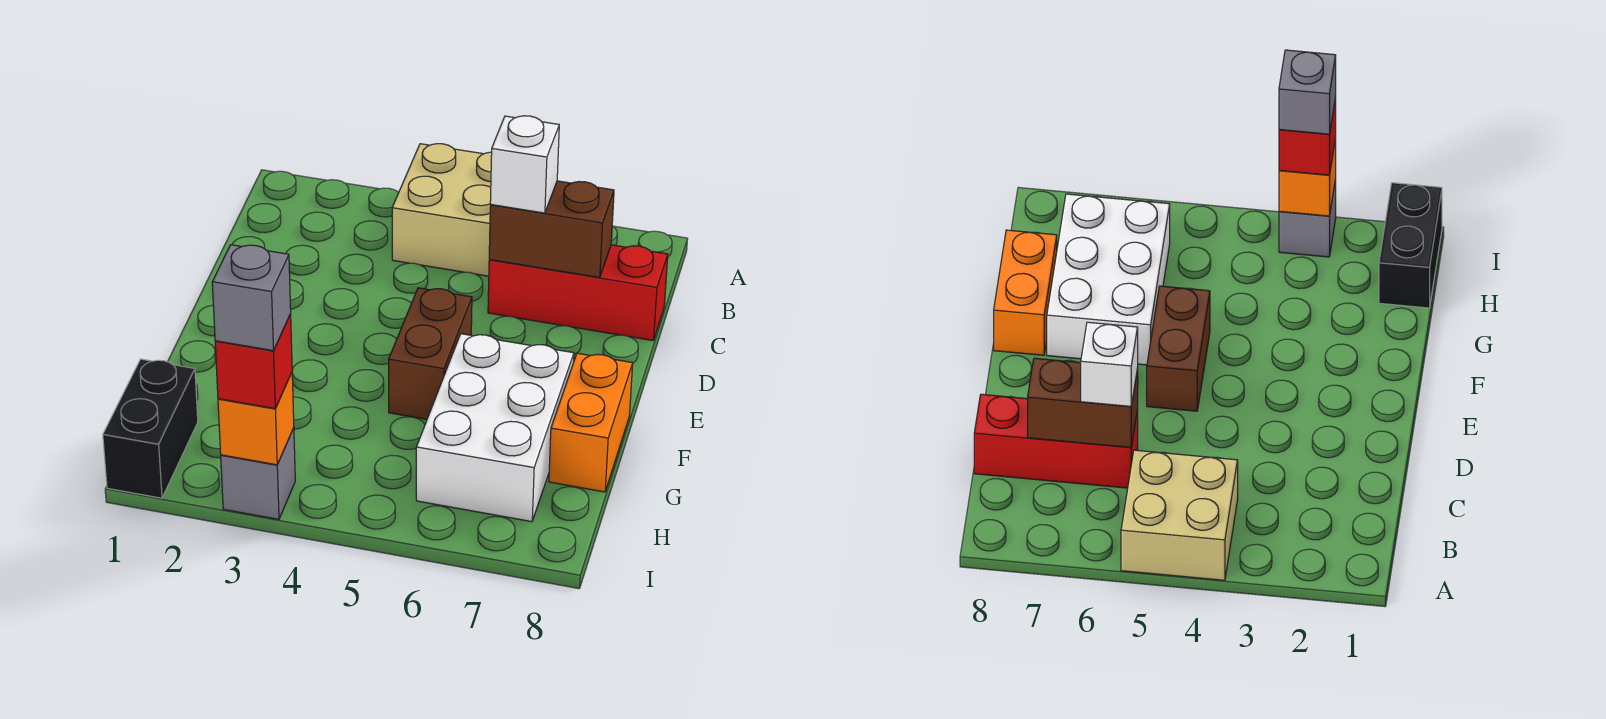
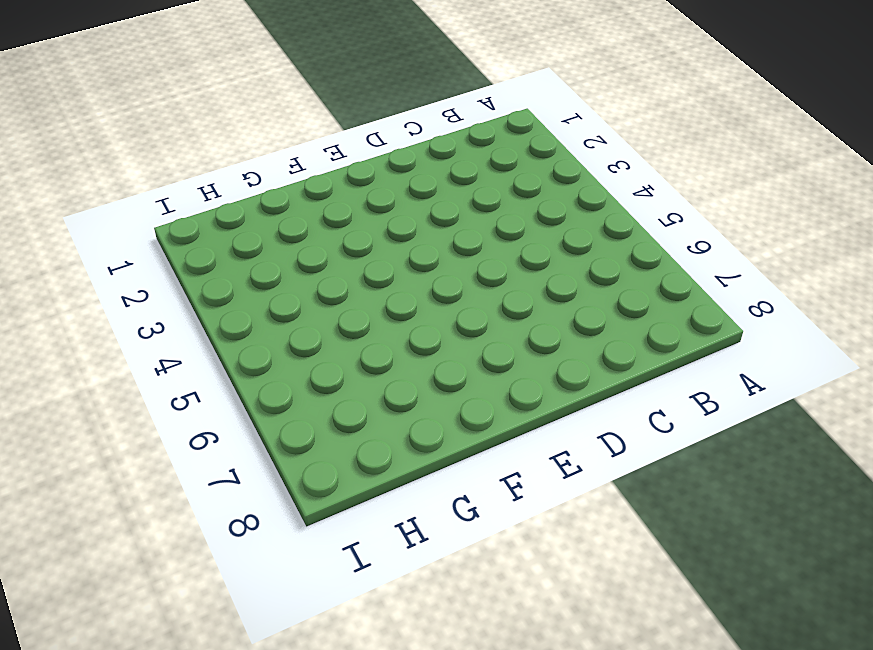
none -> tan 2x2 brick [392,144,492,276]
none -> red 1x3 brick [488,245,668,341]
none -> brown 1x2 brick [389,288,472,419]

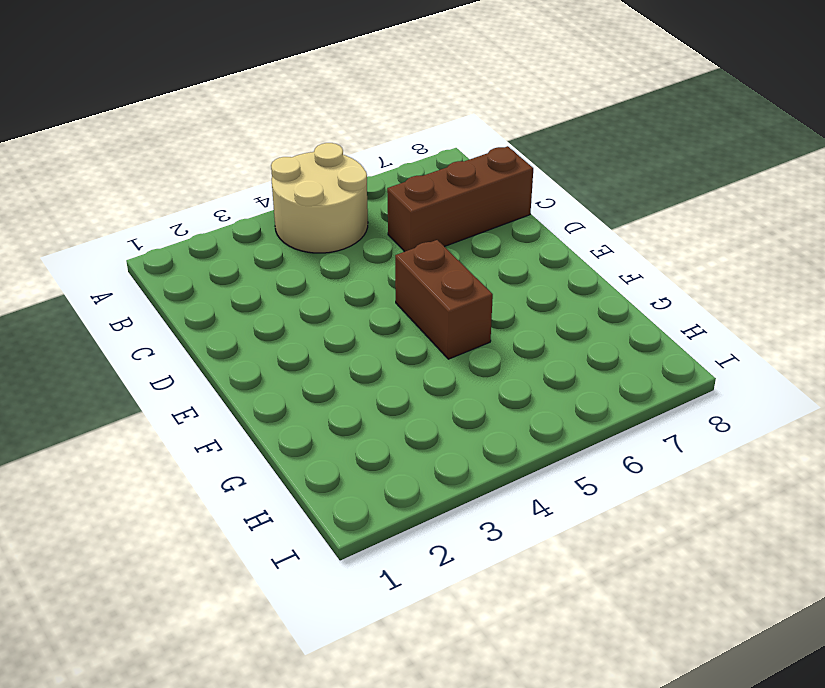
tan 2x2 round brick [271,143,368,253] -> tan 2x2 brick [392,144,492,276]
brown 1x3 brick [387,146,533,252] -> red 1x3 brick [488,245,668,341]
none -> white 2x3 brick [416,334,574,522]
none -> orange 1x2 brick [549,353,633,492]
none -> black 1x2 brick [103,359,198,498]

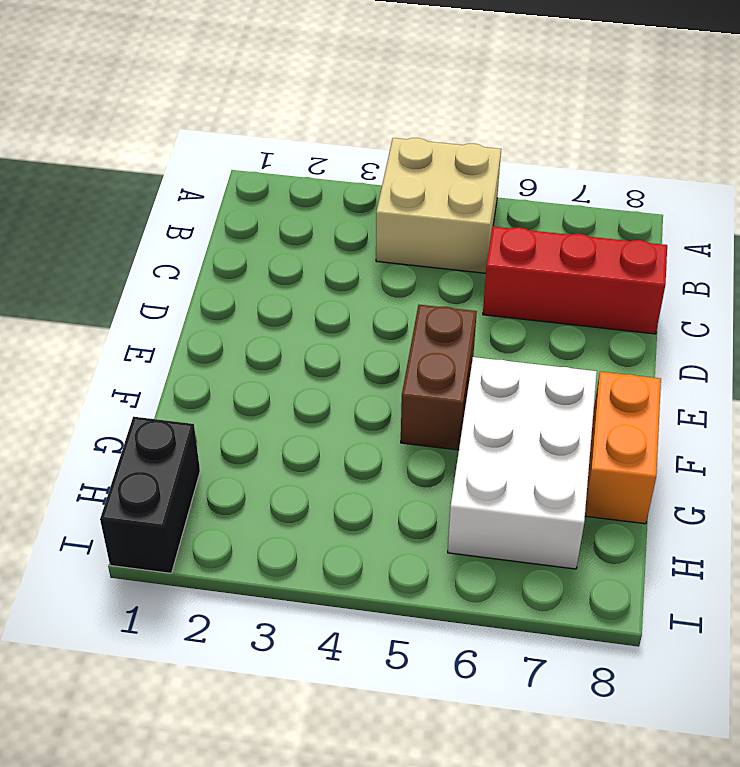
none -> grey 1x1 brick [221,428,295,519]
none -> brown 1x2 brick [489,181,614,278]
none -> orange 1x1 brick [218,373,294,465]

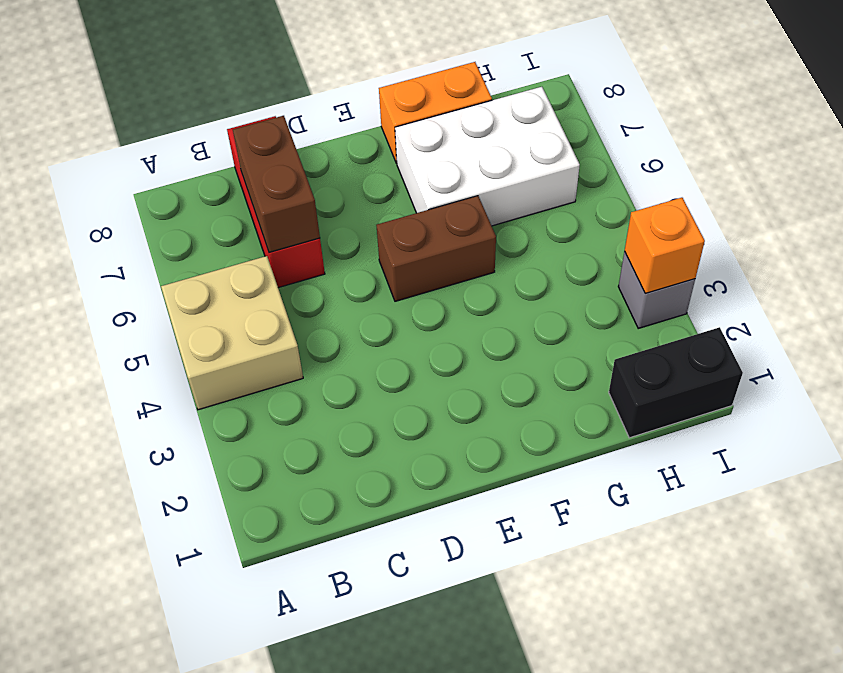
none -> white 1x1 brick [490,116,559,213]
none -> red 1x1 brick [215,314,292,409]
none -> grey 1x1 brick [212,245,291,351]

